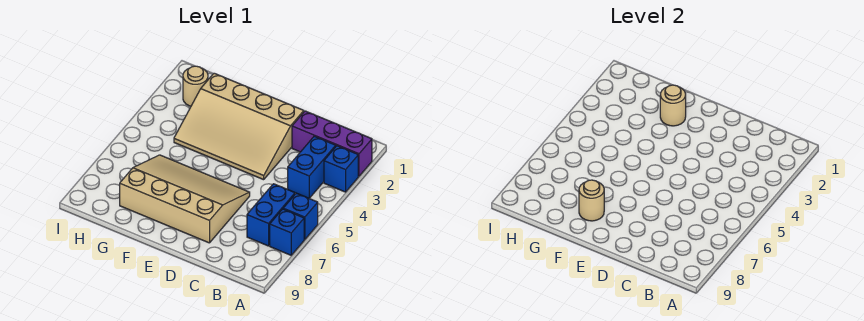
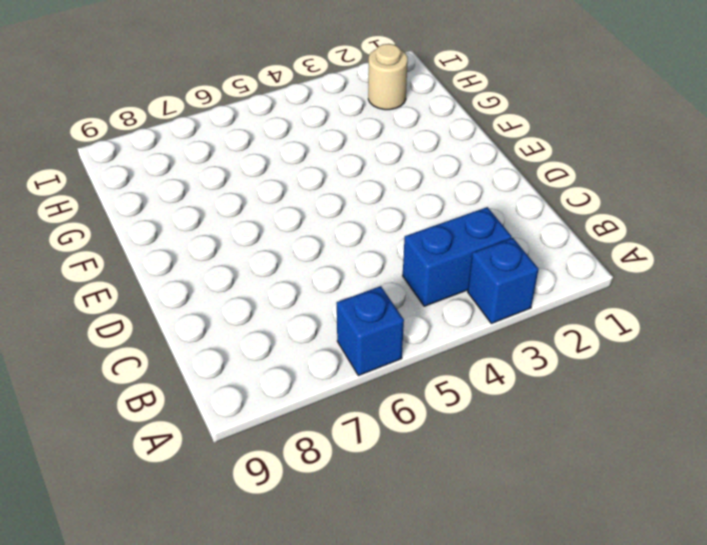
none -> purple 1x3 brick [292,111,372,176]
none -> blue 1x1 brick [270,209,304,255]

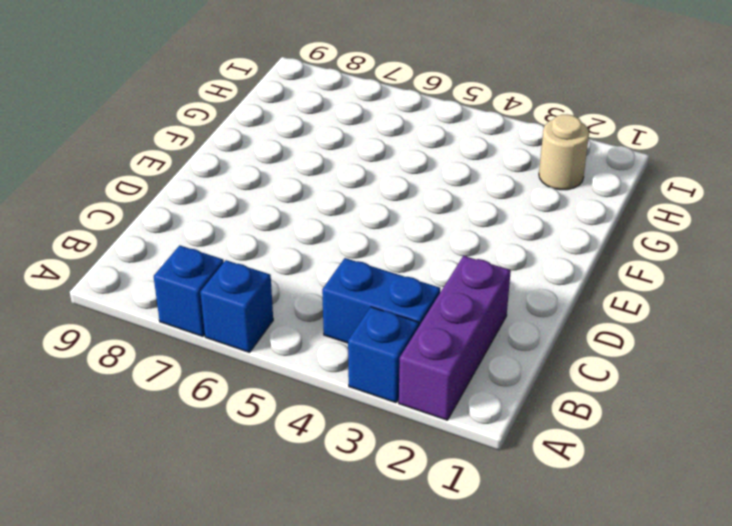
none -> blue 1x2 brick [247,184,295,246]
none -> tan 3x4 slope [174,73,304,180]

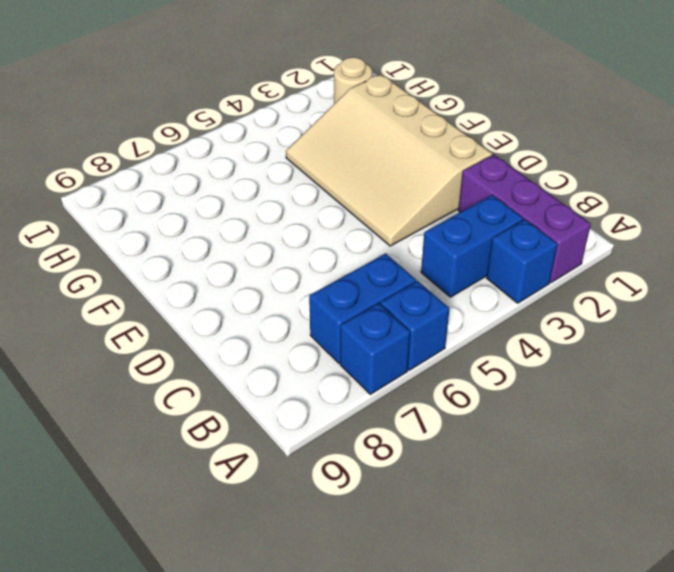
none -> tan 3x4 slope [120,155,250,243]
none -> tan 1x1 round brick [660,85,686,126]

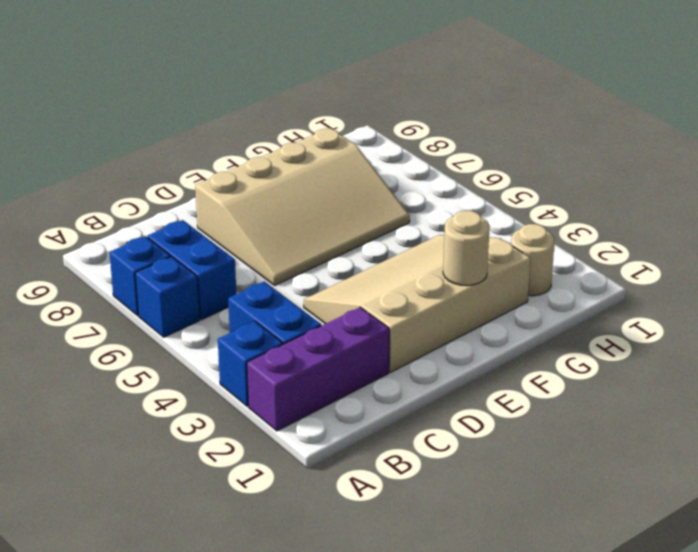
none -> tan 1x1 round brick [579,180,604,221]

